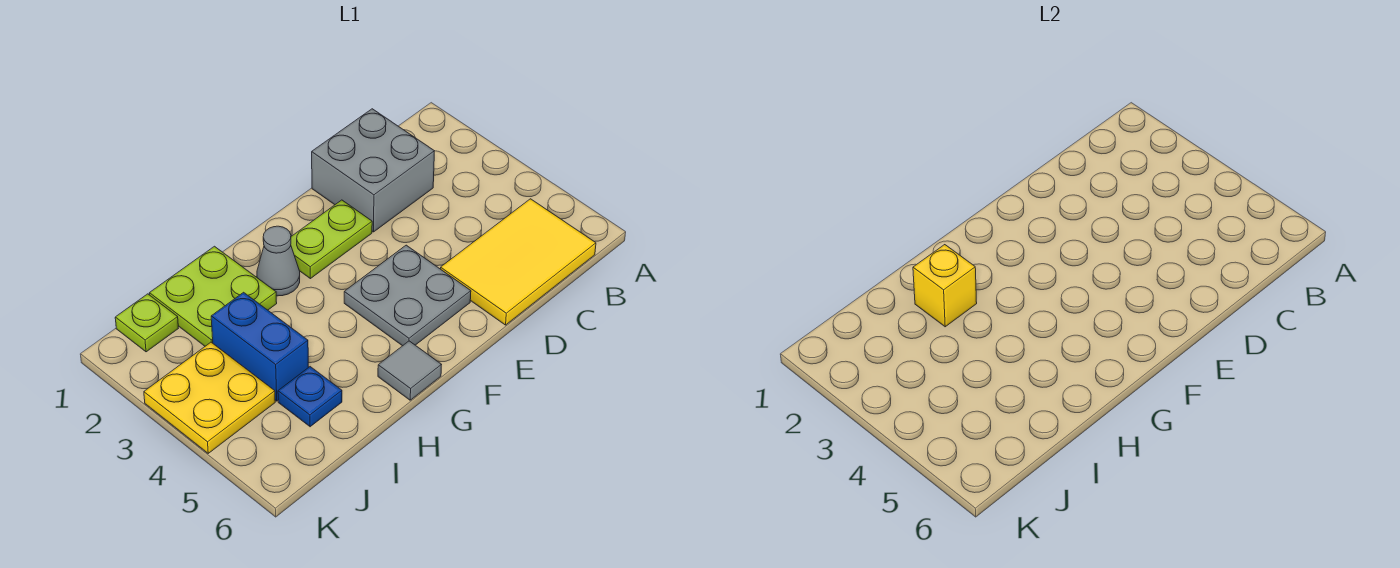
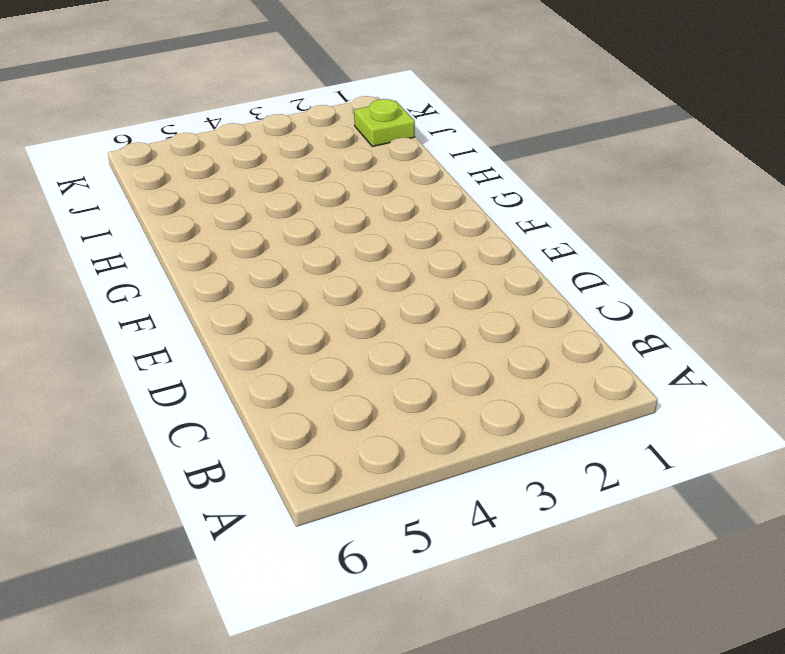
none -> yellow 2x3 tile [441,199,596,325]
none -> grey 2x2 brick [312,109,434,232]
none -> lime 1x2 plate [291,200,372,279]

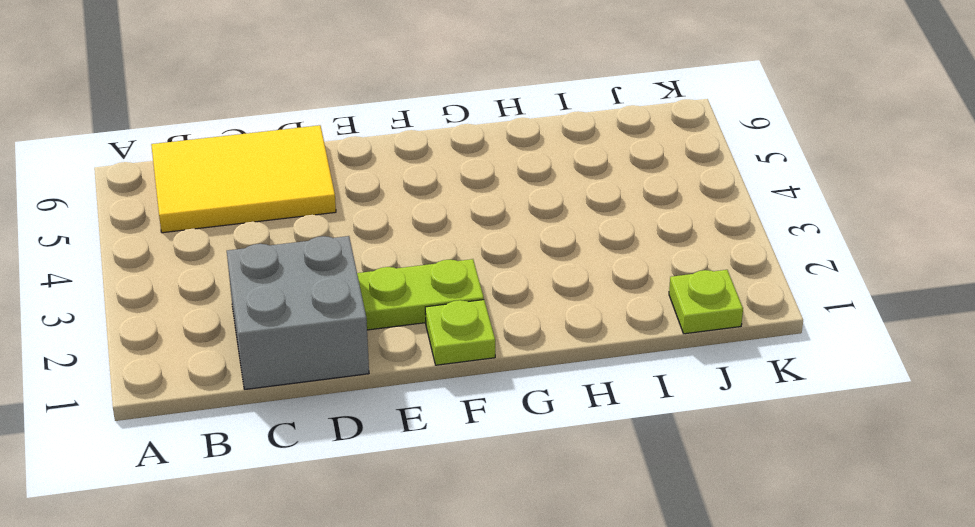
lime 1x1 plate [425,300,495,365] -> none
none -> grey 2x2 plate [344,245,471,346]
none -> grey 1x1 cone [257,226,300,296]
none -> grey 1x1 tile [378,341,441,400]

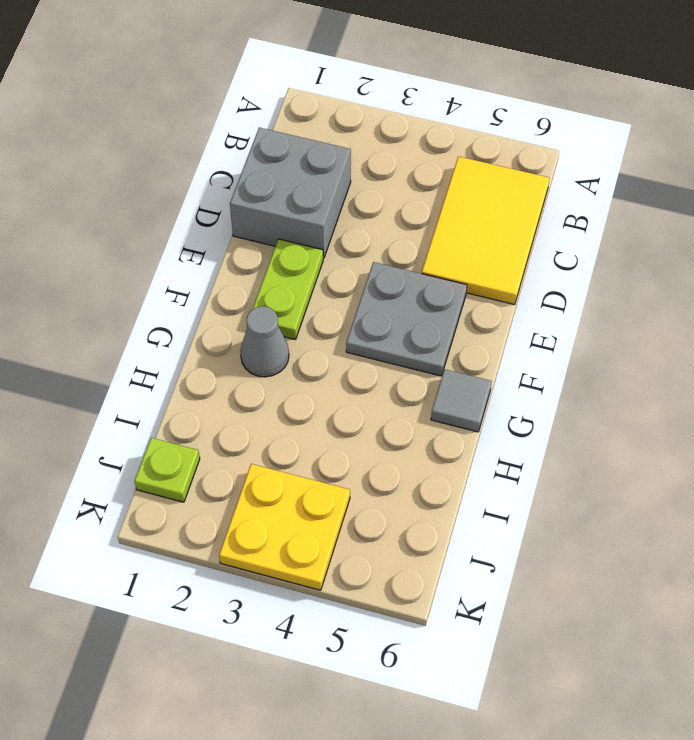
none -> lime 2x2 plate [149,246,277,346]
none -> blue 1x2 brick [211,292,309,401]
none -> blue 1x1 plate [278,367,342,427]

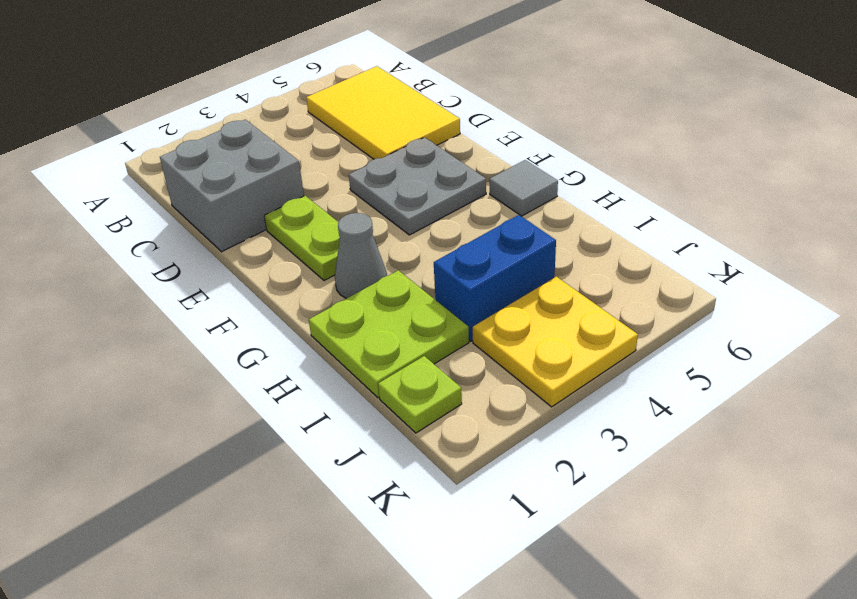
none -> blue 1x1 plate [278,367,342,427]
none -> yellow 1x1 brick [913,245,977,327]

